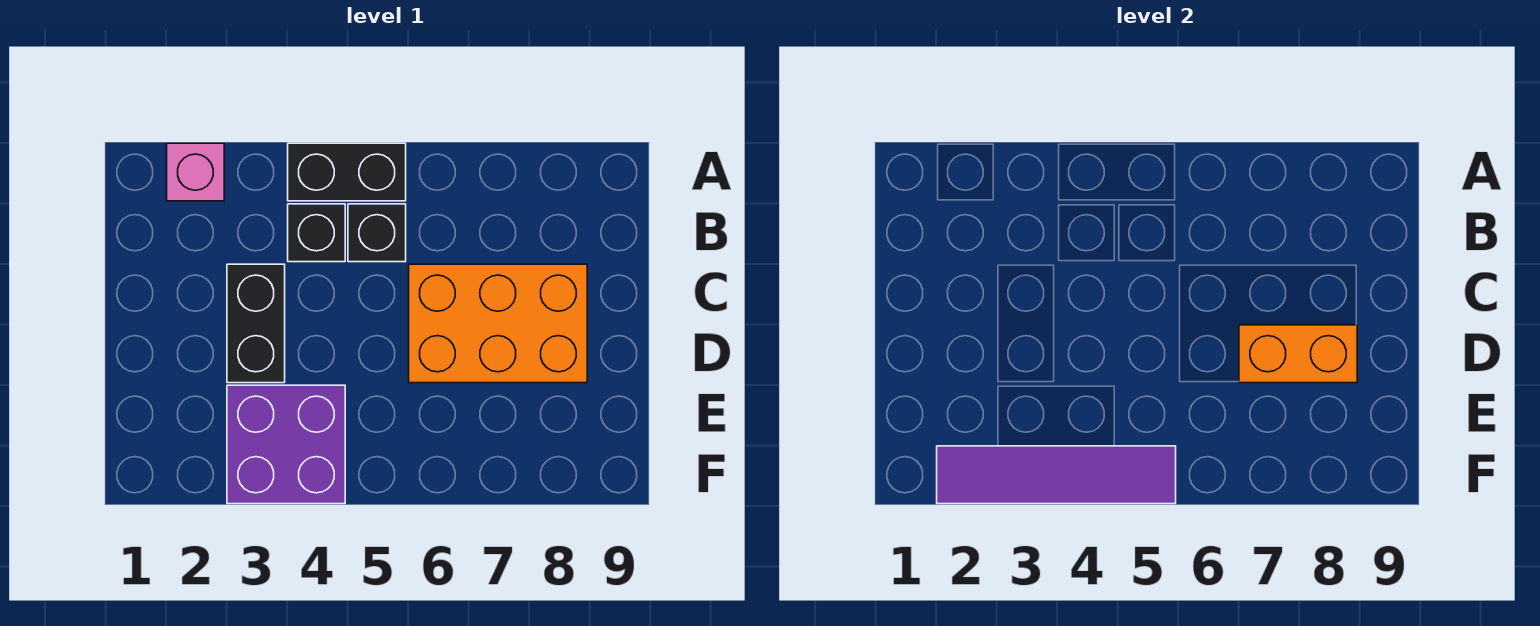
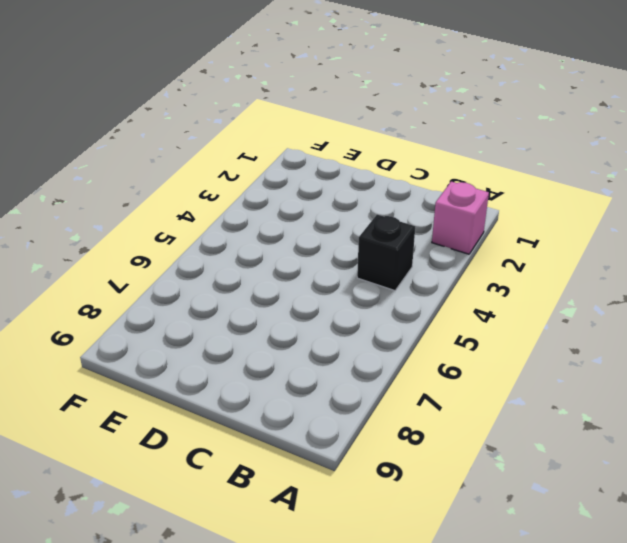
none -> black 1x2 brick [288,143,406,201]
none -> black 1x1 brick [348,204,406,262]

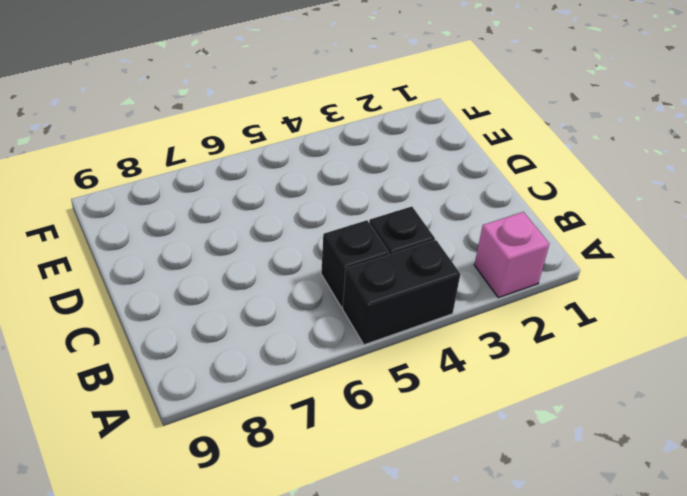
none -> black 1x2 brick [227,264,285,383]
none -> orange 2x3 brick [409,264,587,383]

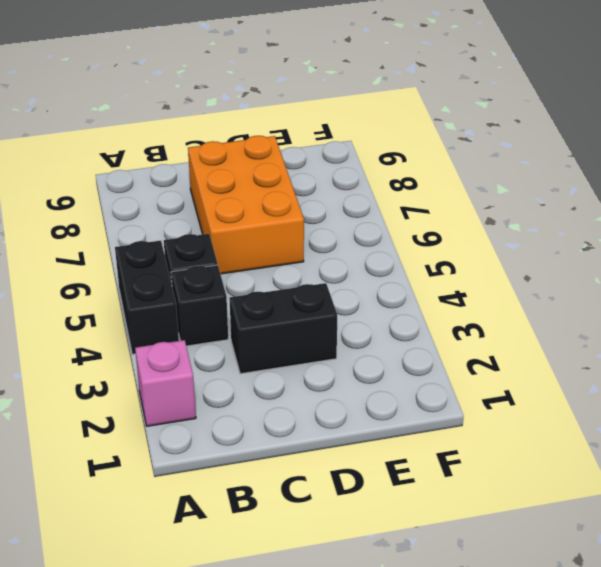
none -> purple 2x2 brick [227,385,345,504]
none -> orange 1x2 brick [1239,325,1357,383]

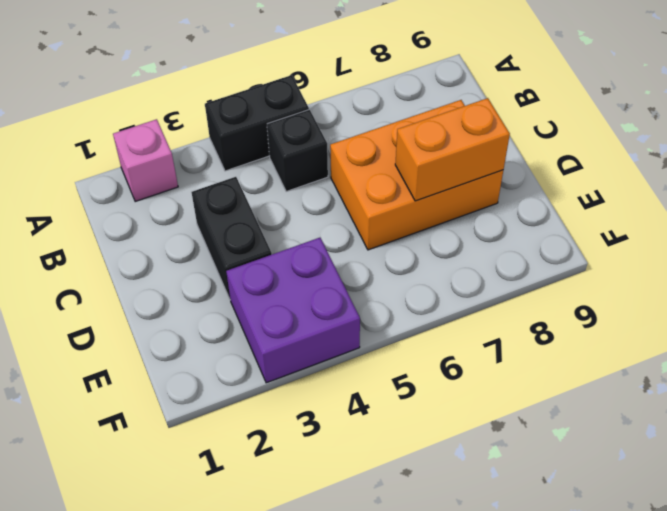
none -> black 1x1 brick [288,204,345,262]
none -> purple 1x4 tile [937,446,1176,504]

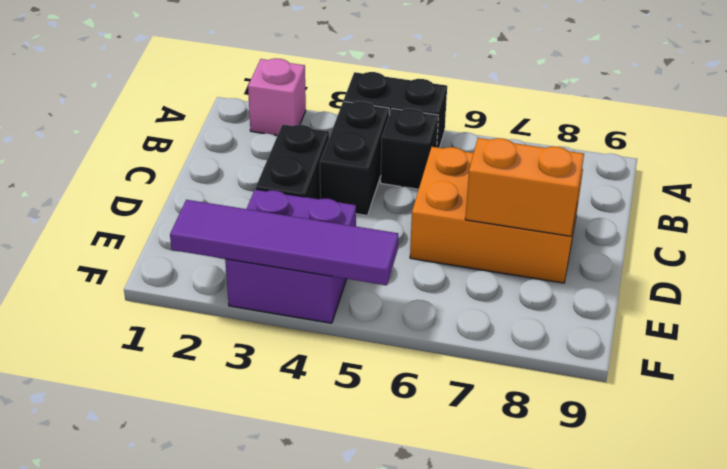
black 1x2 brick [320,101,389,215] -> black 1x1 brick [288,204,345,262]

